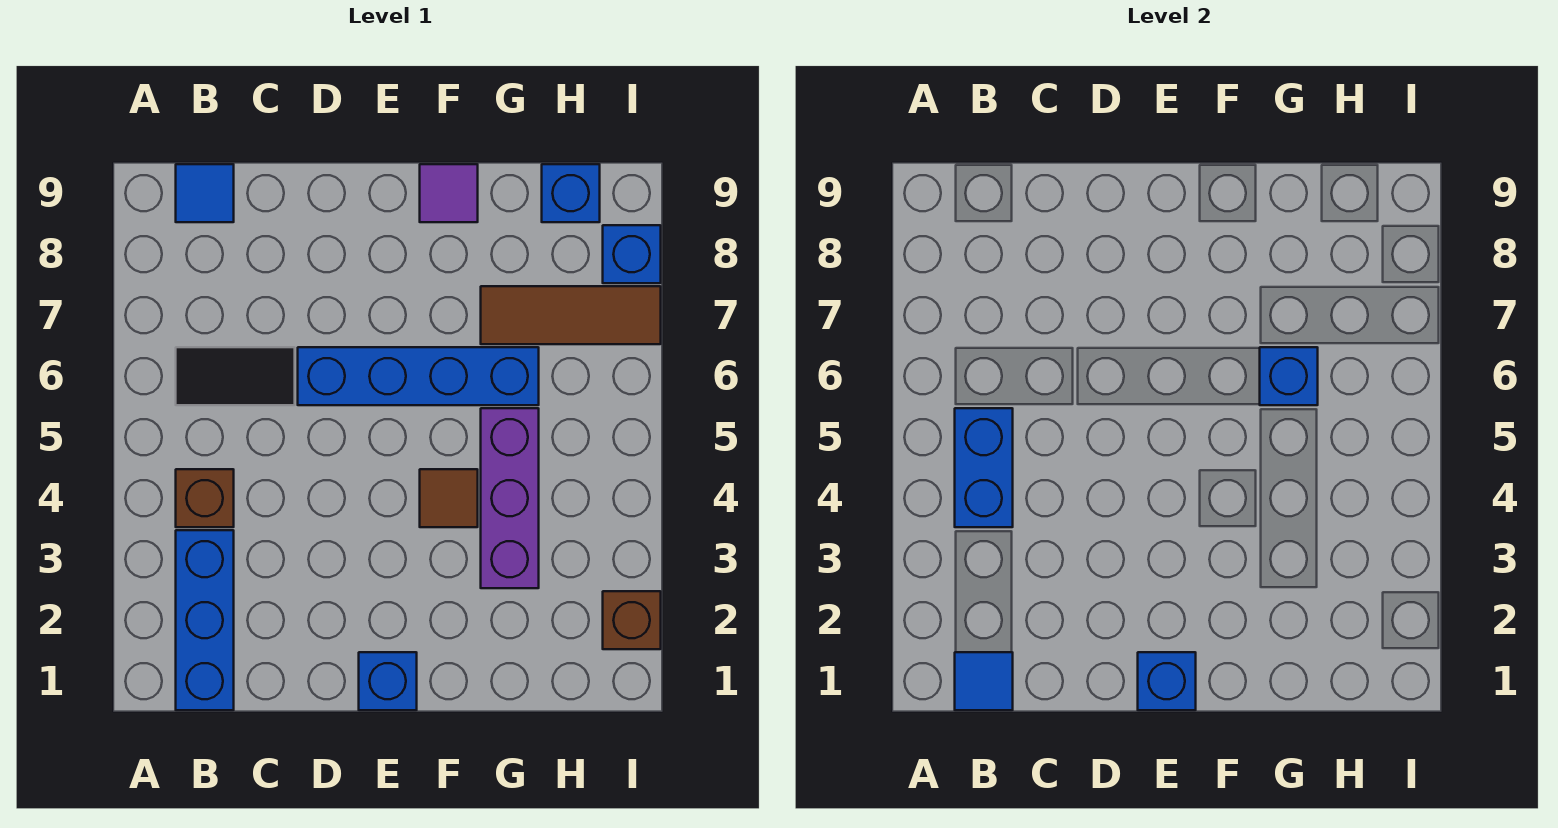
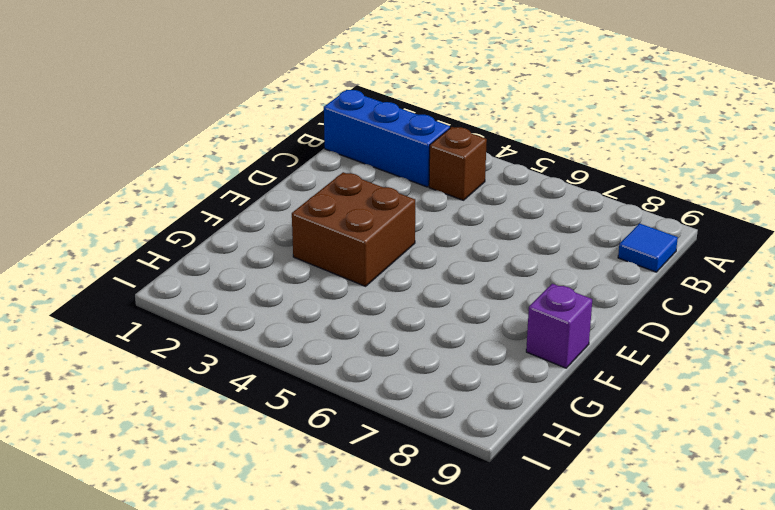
brown 2x2 brick [292,172,415,286] -> brown 1x1 tile [420,469,478,527]
purple 1x1 brick [526,284,592,368] -> purple 1x1 tile [420,164,478,222]
none -> black 1x2 tile [176,347,295,405]
none -> blue 1x4 brick [298,347,539,405]
none -> blue 1x1 brick [359,652,417,710]

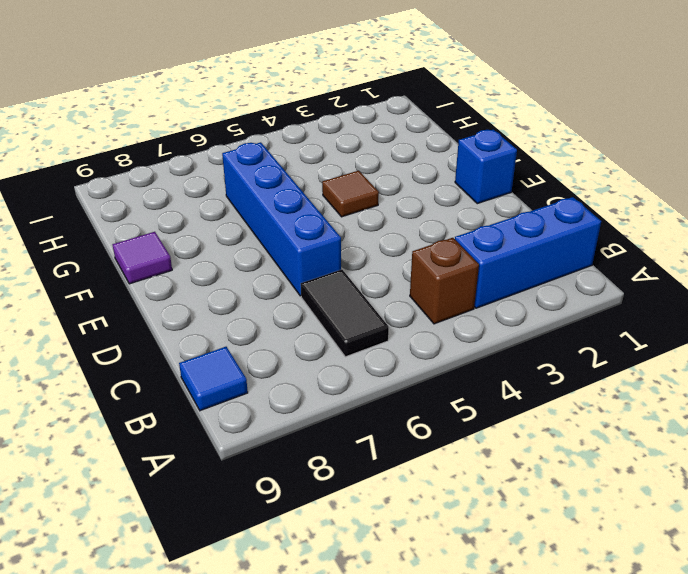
none -> purple 1x3 brick [481,408,539,588]
none -> brown 1x3 tile [481,286,661,344]
none -> blue 1x1 brick [542,164,600,222]

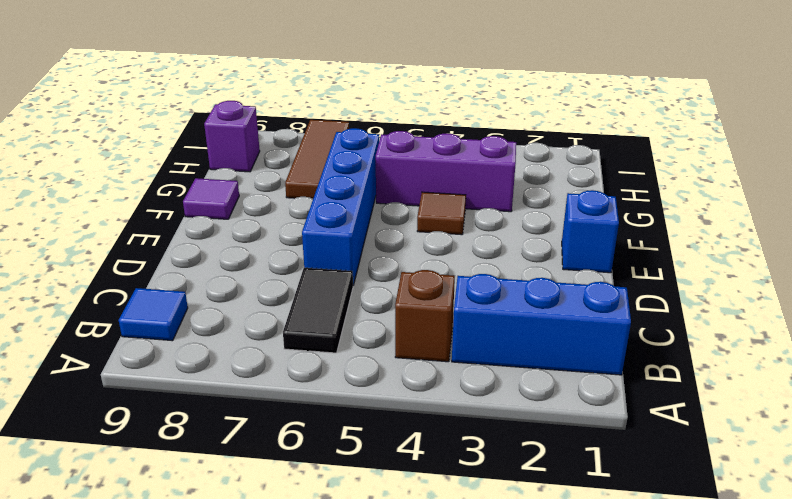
purple 1x1 brick [204,101,260,172] -> blue 1x1 brick [542,164,600,222]
none -> brown 1x1 brick [603,591,661,649]
none -> blue 1x1 brick [603,225,661,283]
none -> blue 1x1 tile [955,652,1013,710]

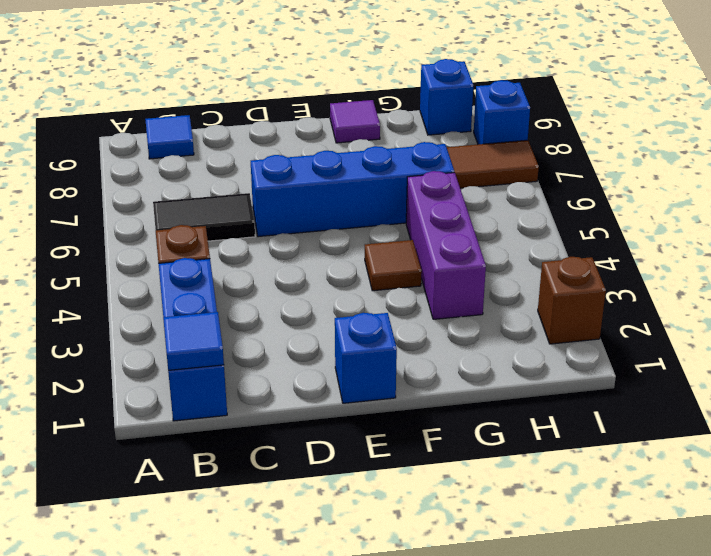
none -> blue 1x2 brick [955,408,1013,527]
none -> blue 1x1 brick [1138,652,1196,710]
none -> blue 1x1 brick [1260,347,1318,405]

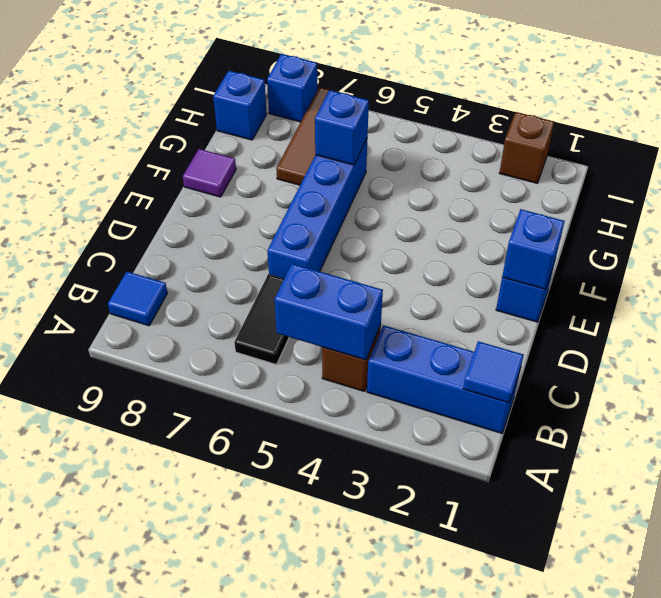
none -> brown 1x1 tile [420,469,478,527]
none -> purple 1x3 brick [481,408,539,588]

